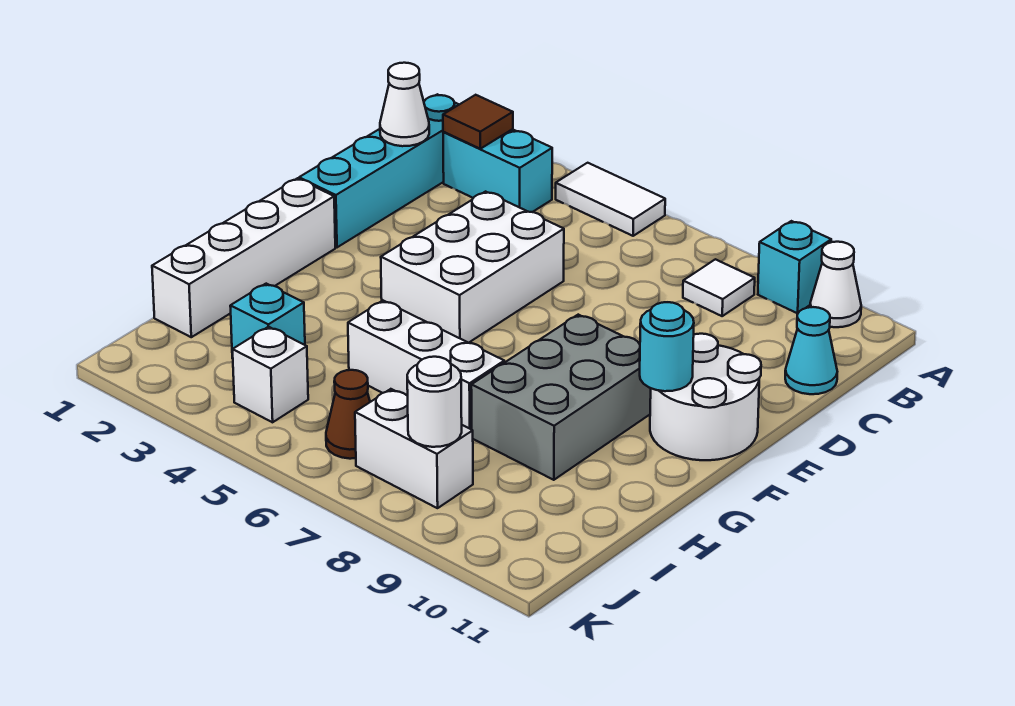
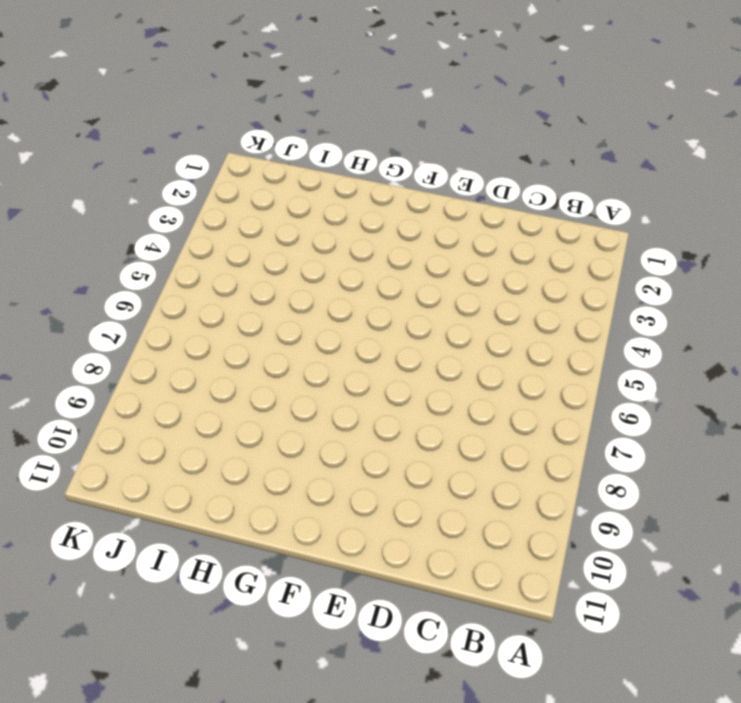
none -> white 1x2 tile [556,163,665,236]
none -> cyan 1x1 brick [758,221,831,313]
none -> white 1x1 cone [810,242,861,327]

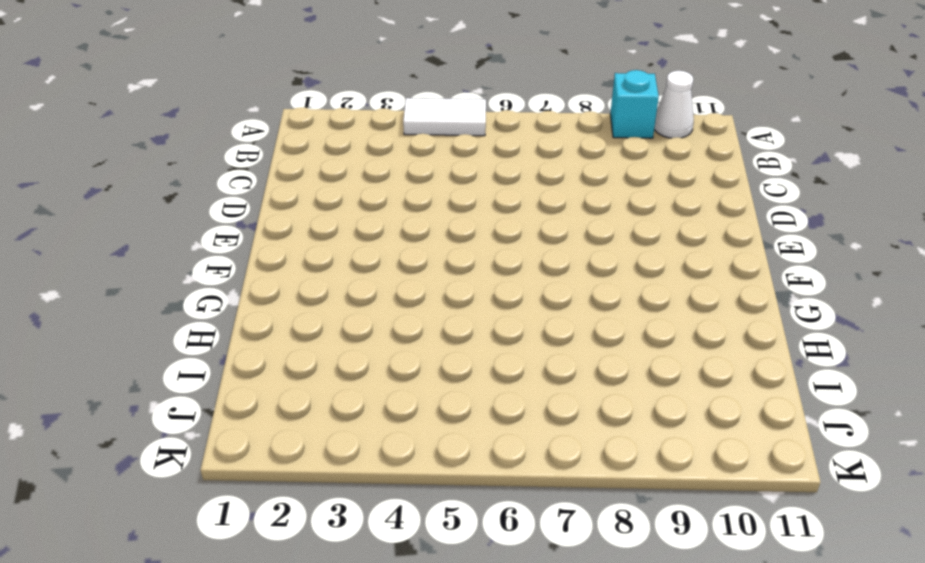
none -> cyan 1x4 brick [299,94,459,247]
none -> cyan 1x2 brick [443,129,552,212]
none -> white 1x1 tile [683,259,755,316]

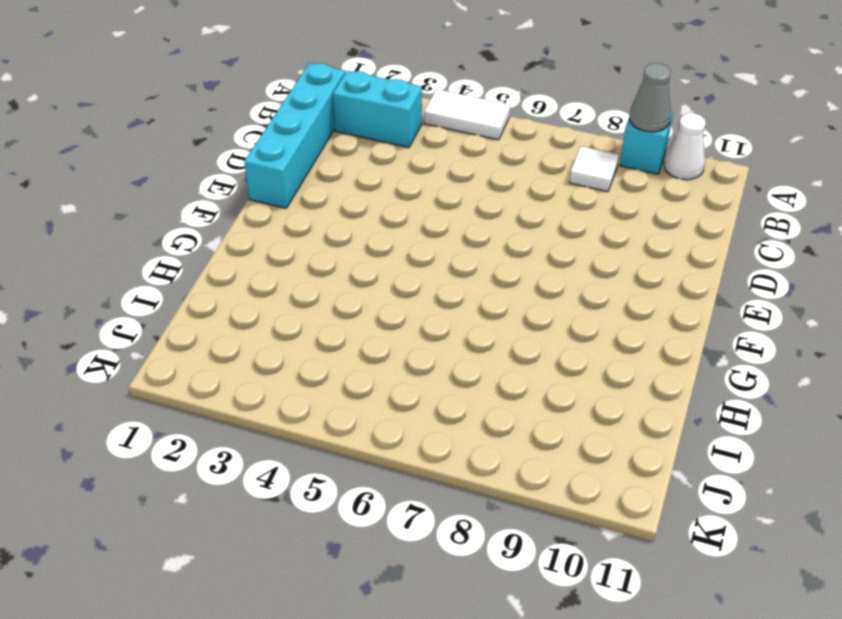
grey 1x1 cone [630,63,671,132] -> none
none -> cyan 1x1 cone [785,307,837,394]
none -> white 2x3 brick [381,192,564,343]
none -> white 2x2 round brick [650,334,761,460]

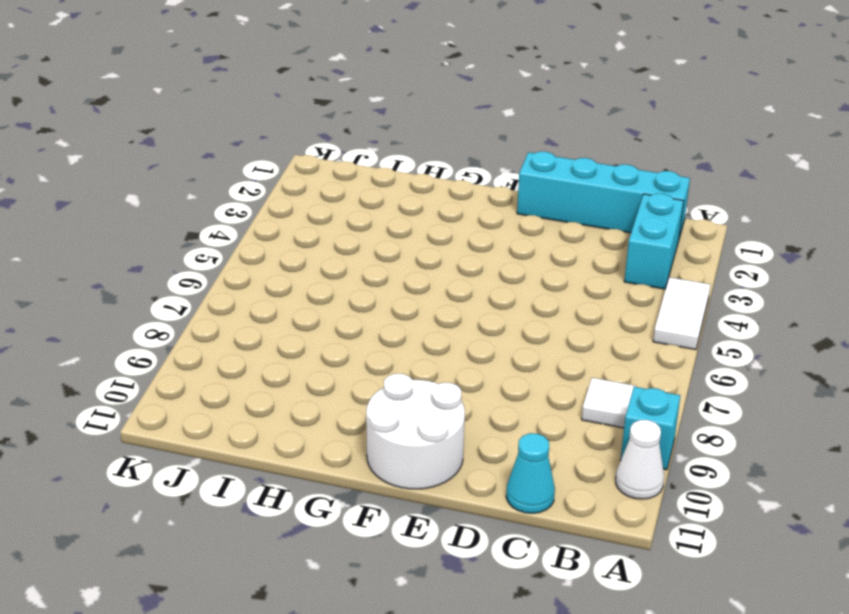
none -> white 2x3 brick [381,192,564,343]
none -> white 1x4 brick [152,178,335,337]
none -> grey 2x3 brick [471,315,651,480]

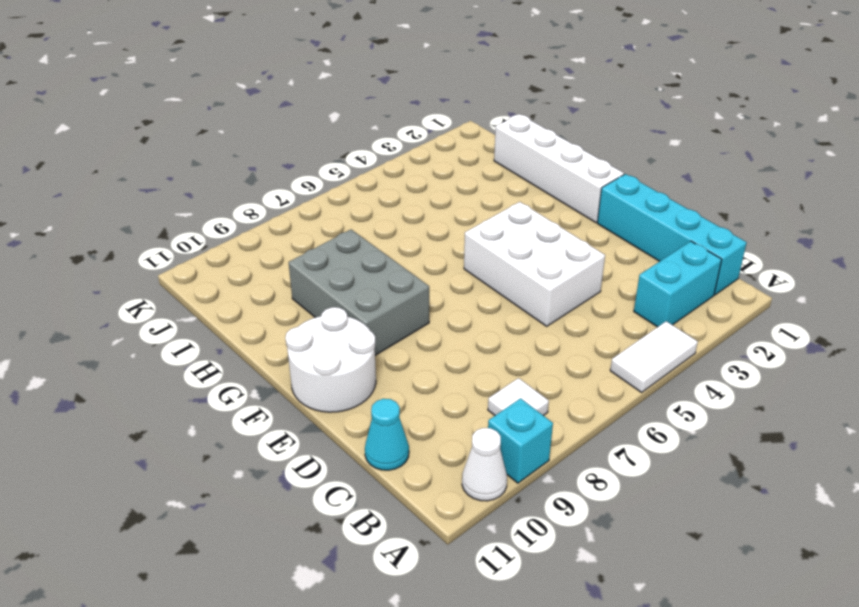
none -> white 1x3 brick [348,301,504,430]
none -> cyan 1x1 brick [230,284,305,358]
none -> white 1x1 brick [233,327,308,422]

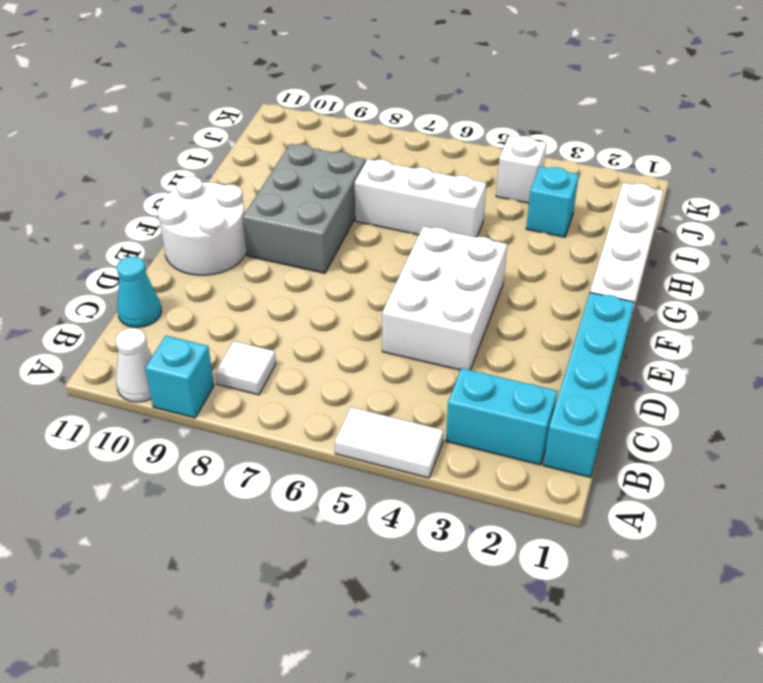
none -> brown 1x1 cone [326,370,370,459]
none -> white 1x2 brick [355,389,473,508]
none -> brown 1x1 tile [443,95,513,149]

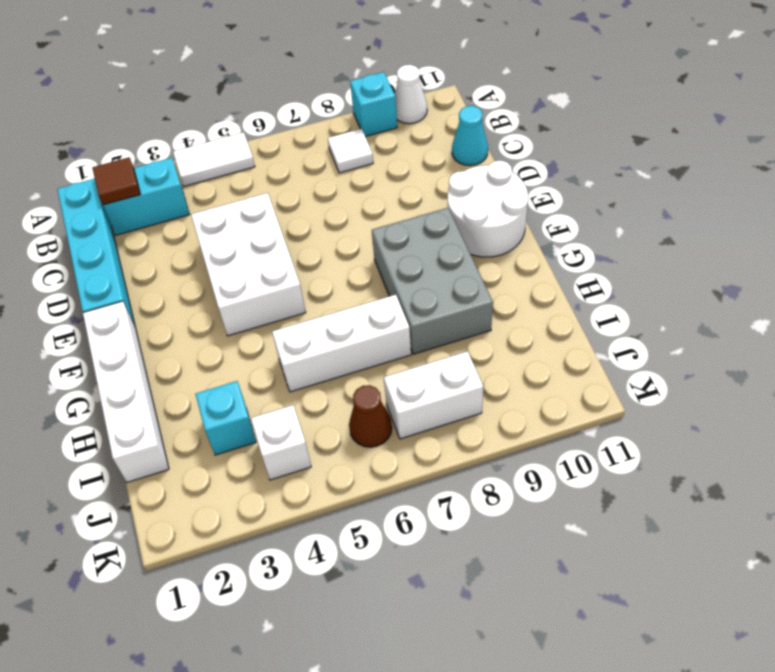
none -> white 1x1 cone [380,63,429,146]
none -> cyan 1x1 round brick [640,302,694,391]
none -> white 1x1 round brick [407,357,462,447]

